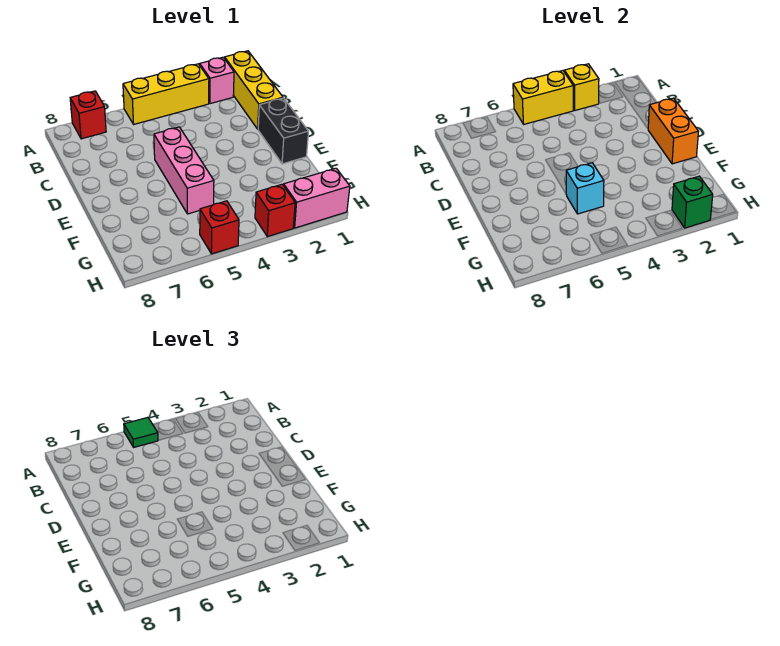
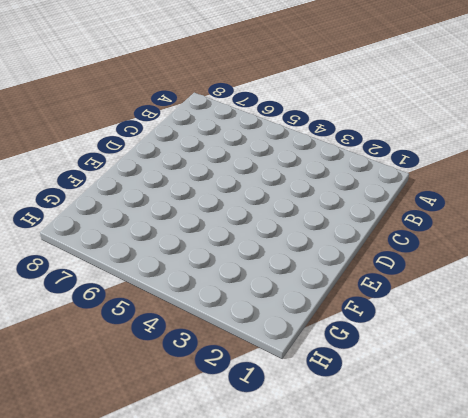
none -> yellow 1x3 brick [225,51,283,129]
none -> pink 1x1 brick [200,57,234,104]
none -> yellow 1x3 brick [123,64,209,124]

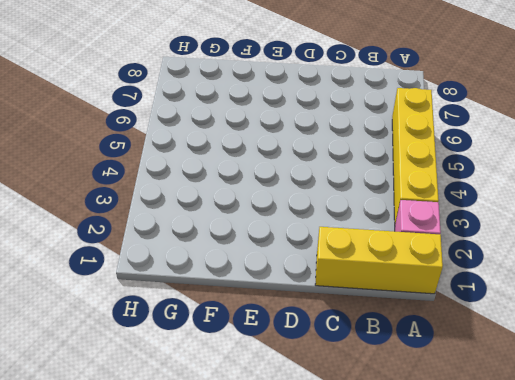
yellow 1x4 brick [392,88,439,224] -> yellow 1x3 brick [123,64,209,124]
none -> red 1x1 brick [70,91,106,139]
none -> black 1x2 brick [258,98,309,164]
none -> pink 1x3 brick [154,127,214,214]

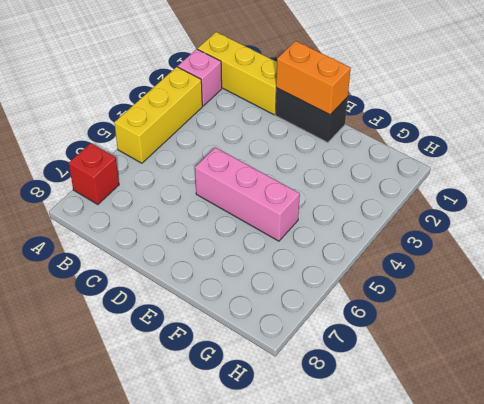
none -> pink 1x2 brick [284,168,350,228]
none -> red 1x1 brick [255,184,295,237]
none -> red 1x1 brick [200,201,239,254]

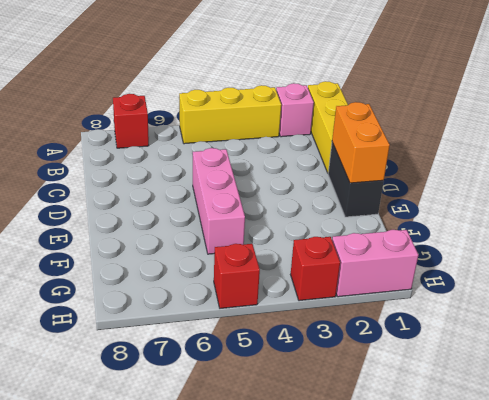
none -> yellow 1x1 brick [564,64,599,110]
none -> yellow 1x2 brick [513,71,574,124]
none -> cyan 1x1 brick [566,163,604,214]

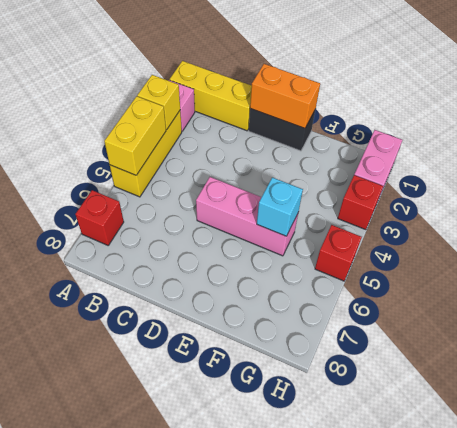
none -> green 1x1 brick [672,176,713,228]
none -> green 1x1 tile [124,417,158,447]

